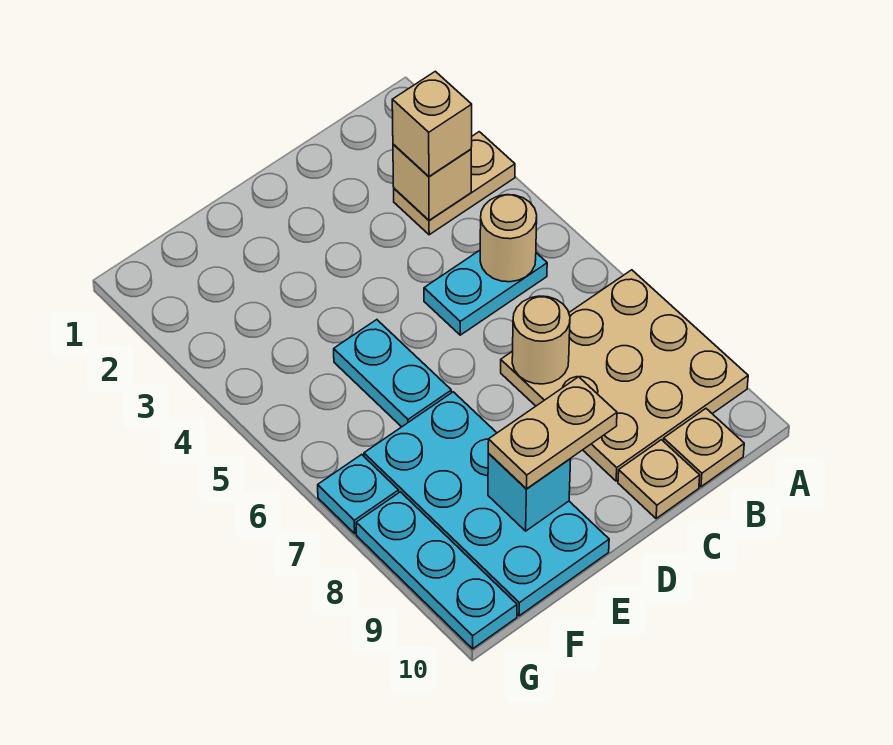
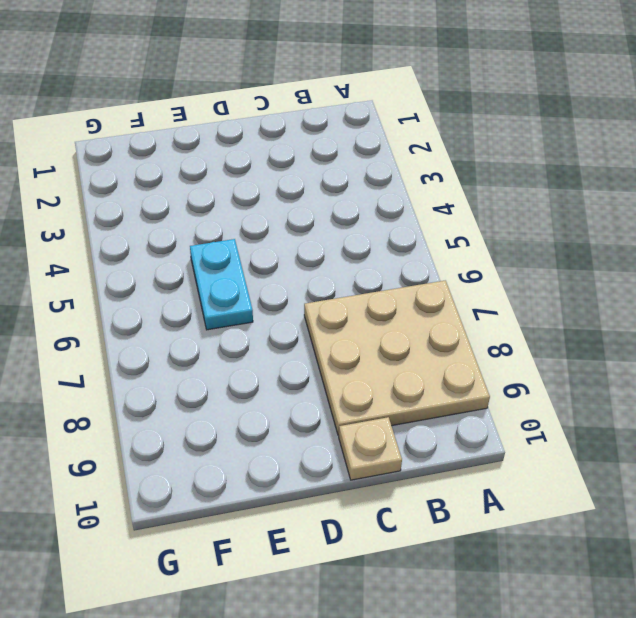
none -> tan 1x2 plate [394,132,515,235]
none -> cyan 1x2 plate [424,250,547,335]
none -> tan 1x1 plate [663,409,744,487]

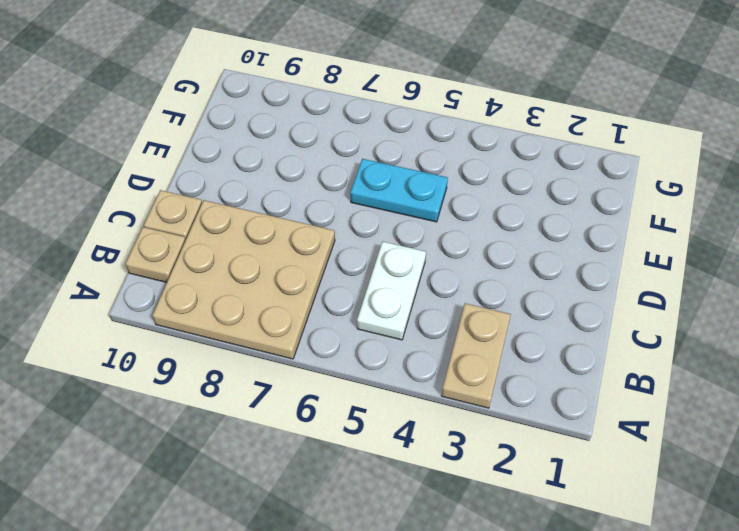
white 1x2 plate [357,242,426,340] -> cyan 1x2 plate [424,250,547,335]
none -> cyan 2x4 plate [364,392,609,616]
none -> cyan 1x1 plate [318,454,399,533]
none -> cyan 1x3 plate [356,492,517,649]

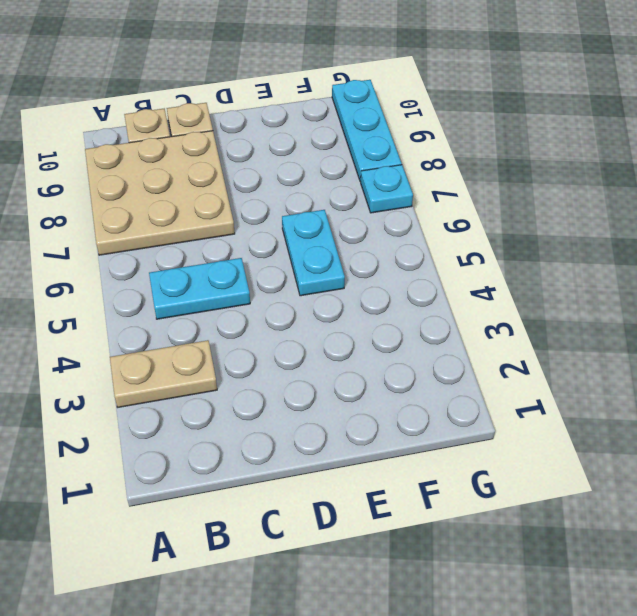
none -> cyan 2x4 plate [364,392,609,616]
none -> tan 1x1 brick [393,144,471,220]
none -> tan 1x1 round brick [480,195,537,282]

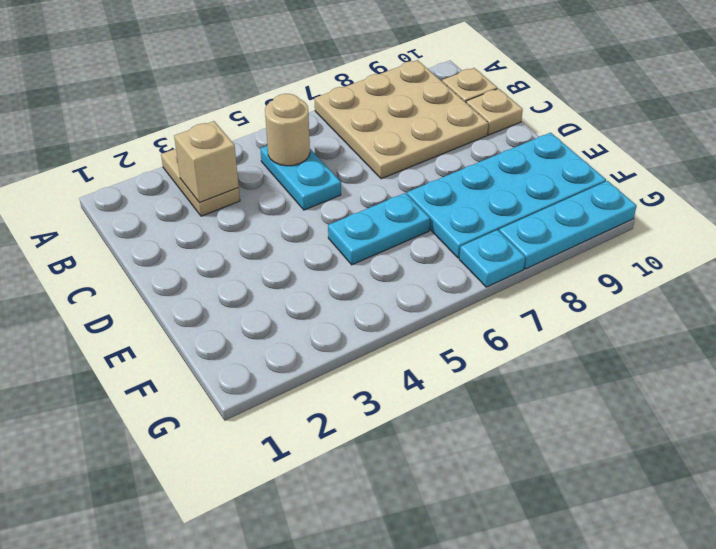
none -> tan 1x1 round brick [512,296,570,384]
none -> cyan 1x1 brick [488,454,571,531]
none -> tan 1x1 brick [392,71,472,176]

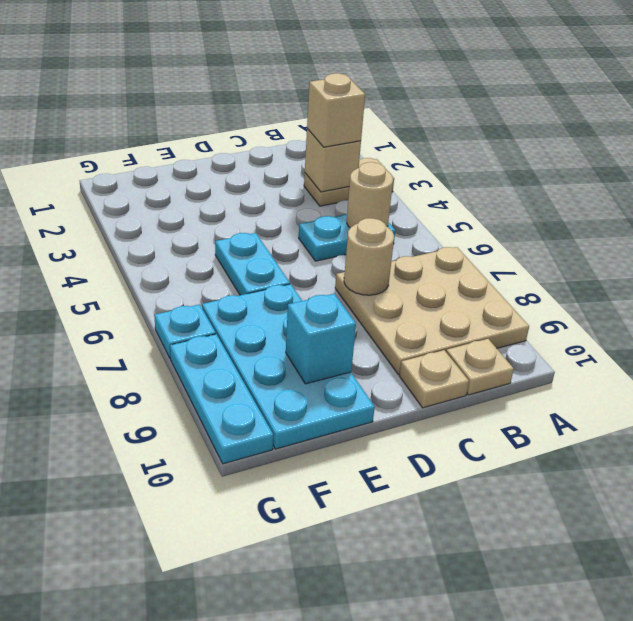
none -> tan 1x2 plate [488,377,617,489]

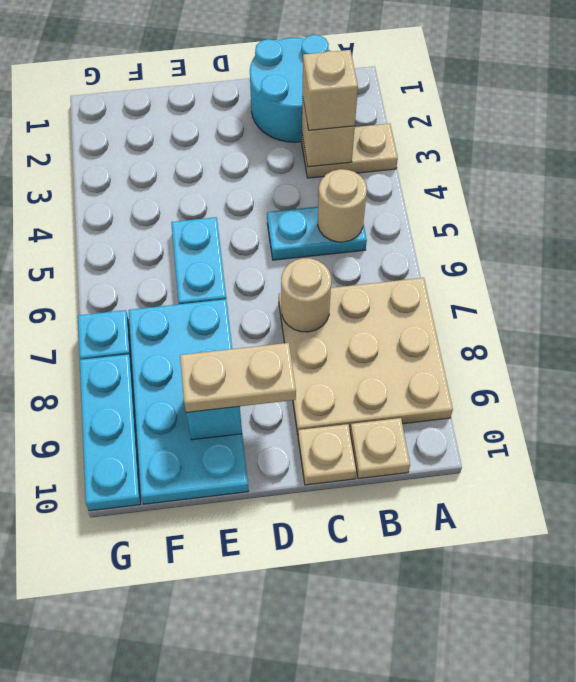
cyan 2x2 round brick [250,35,330,142] -> none

